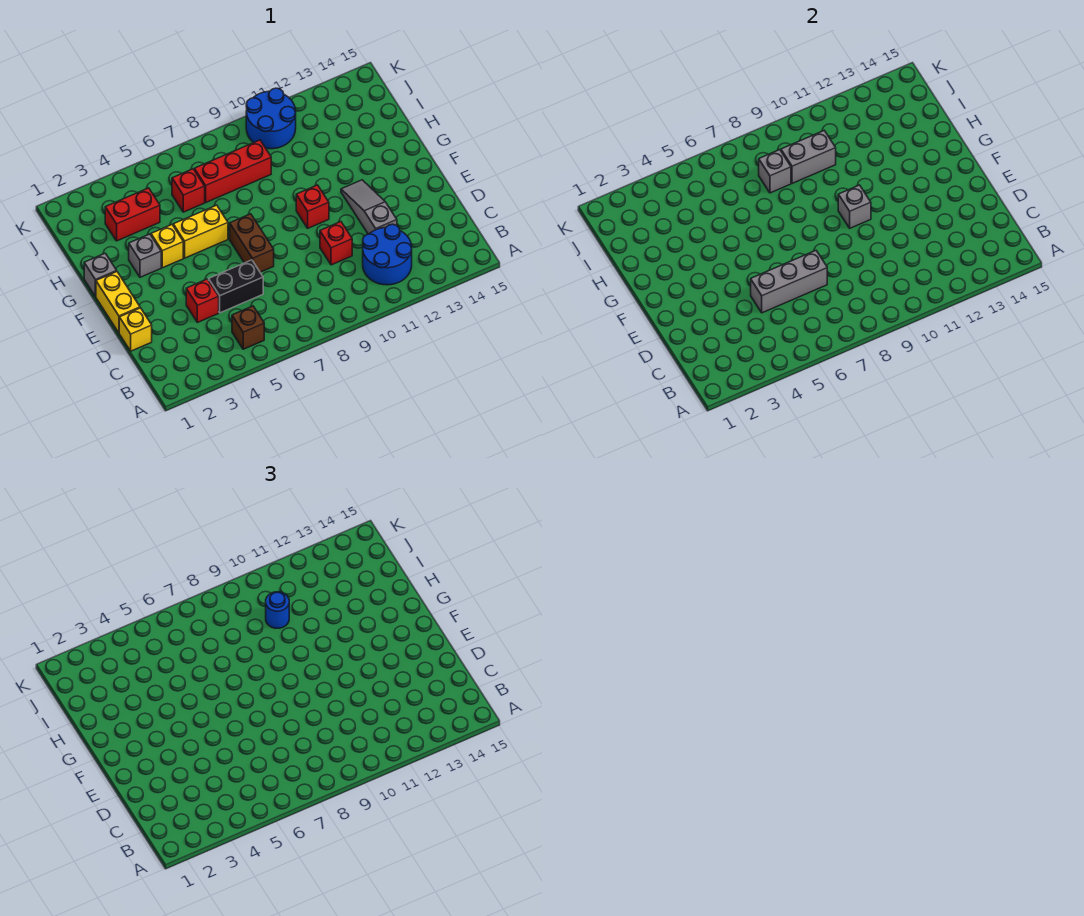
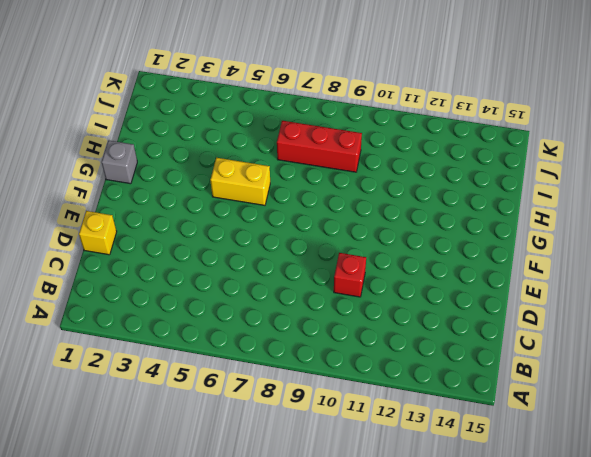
none -> brown 1x1 brick [232,306,264,349]
none -> blue 2x2 round brick [363,224,412,285]
none -> red 1x1 brick [186,279,219,322]

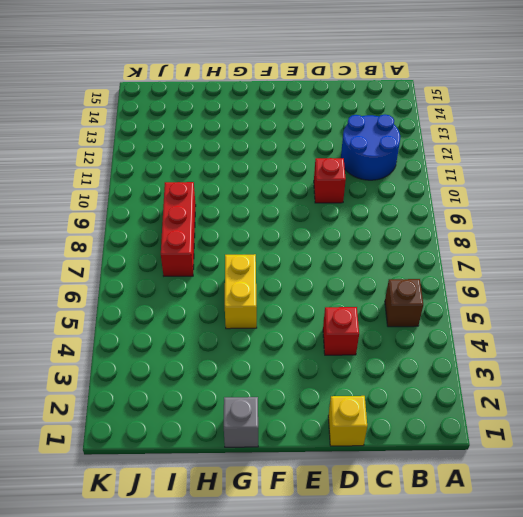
none -> black 1x2 brick [209,260,263,313]
none -> grey 1x3 slope [341,180,397,234]
none -> yellow 1x2 brick [96,272,140,333]

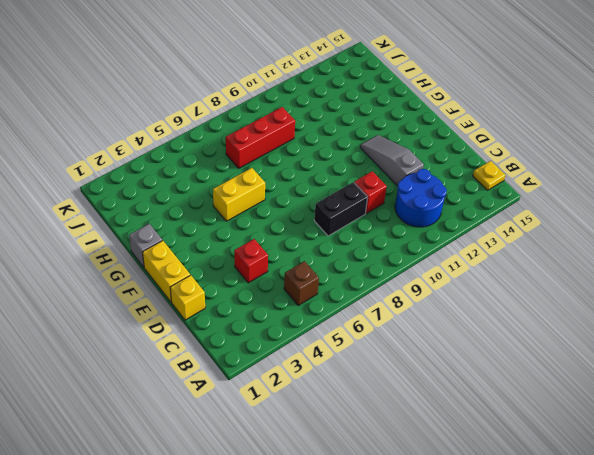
yellow 1x1 plate [473,161,506,190] -> none
black 1x2 brick [314,182,368,236] -> black 1x2 brick moved to [209,260,263,313]
none -> brown 1x2 brick [230,214,274,272]
none -> red 1x1 brick [296,185,329,228]
none -> grey 1x1 brick [129,234,161,277]

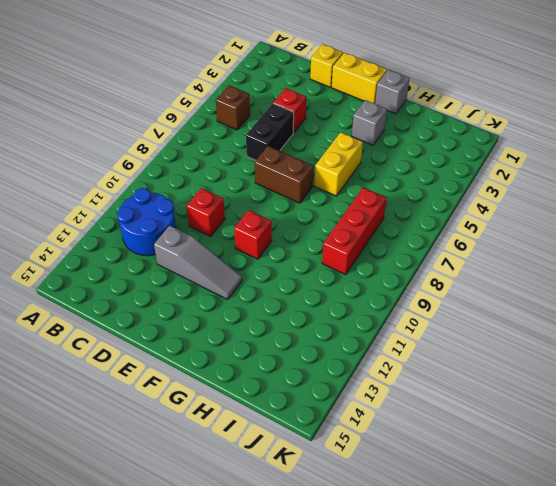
none -> yellow 1x1 brick [151,225,183,268]
none -> red 1x2 brick [105,188,160,241]
none -> red 1x1 brick [172,169,205,212]

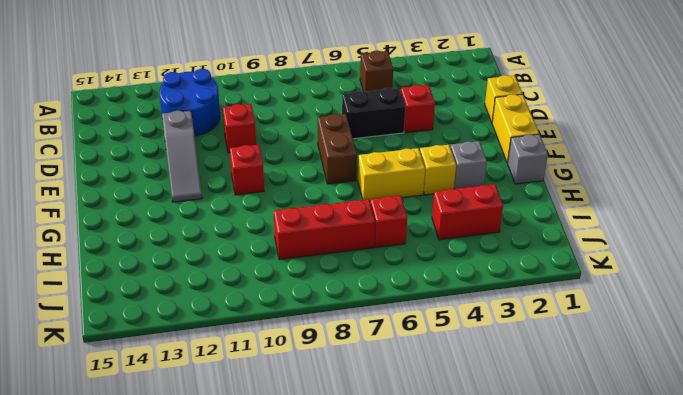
none -> blue 2x2 round brick [246,88,296,149]
none -> grey 1x3 brick [751,251,827,313]
none -> grey 1x1 brick [838,185,871,228]

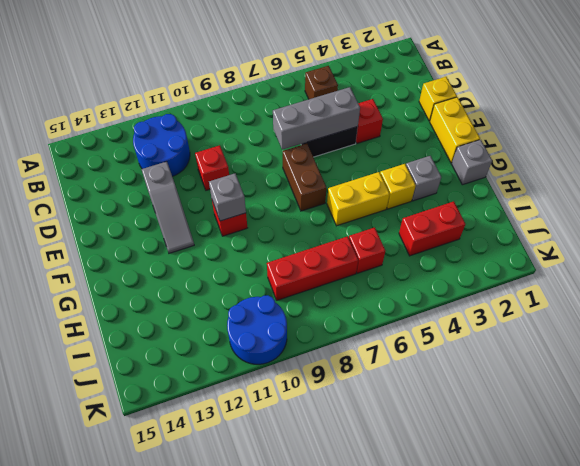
none -> grey 1x1 brick [759,150,791,193]
none -> grey 1x2 brick [781,131,836,183]
none -> blue 1x1 round brick [266,592,289,628]

